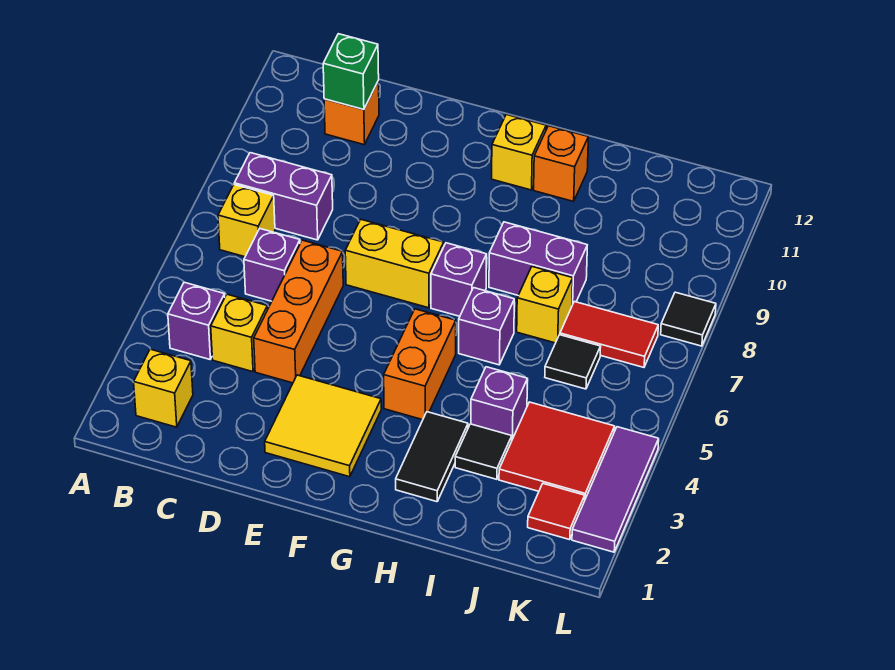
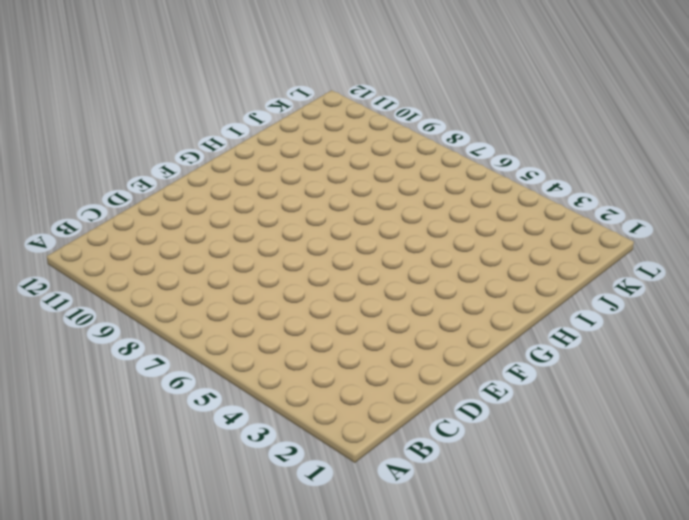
none -> yellow 1x1 brick [134,349,193,427]
none -> purple 1x1 brick [168,282,225,359]
none -> yellow 1x1 brick [218,185,275,257]

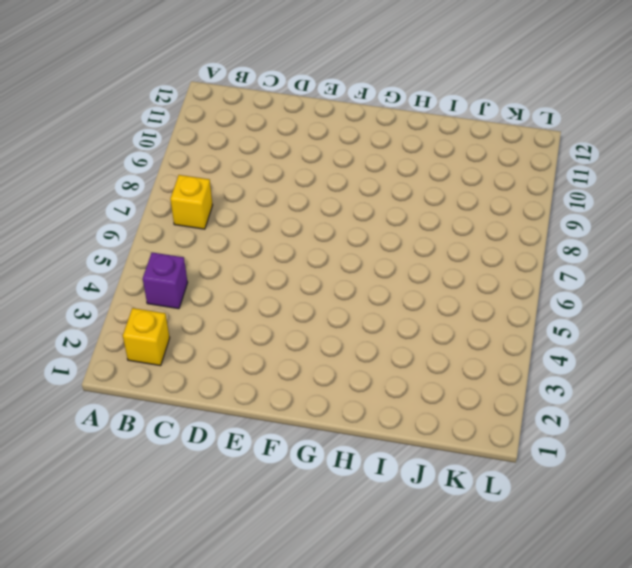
none -> purple 1x2 brick [234,153,333,240]
none -> yellow 1x1 brick [211,294,268,372]
none -> purple 1x1 brick [244,229,300,301]

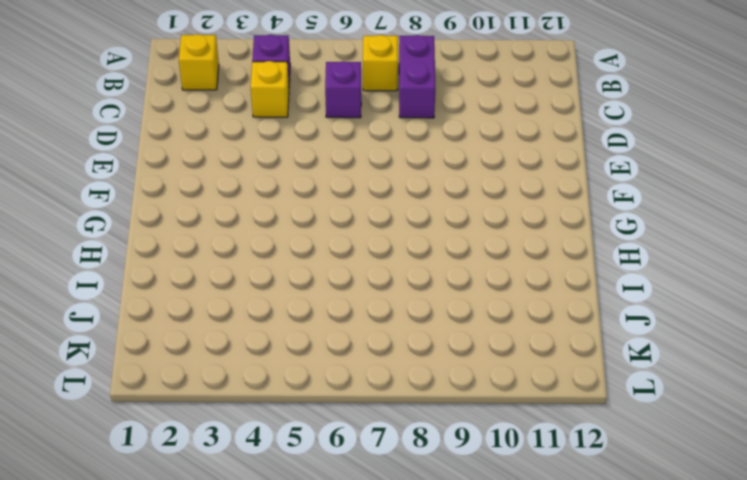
none -> orange 1x1 brick [324,81,379,145]
none -> orange 1x3 brick [254,240,343,383]
none -> yellow 2x2 tile [265,375,381,477]

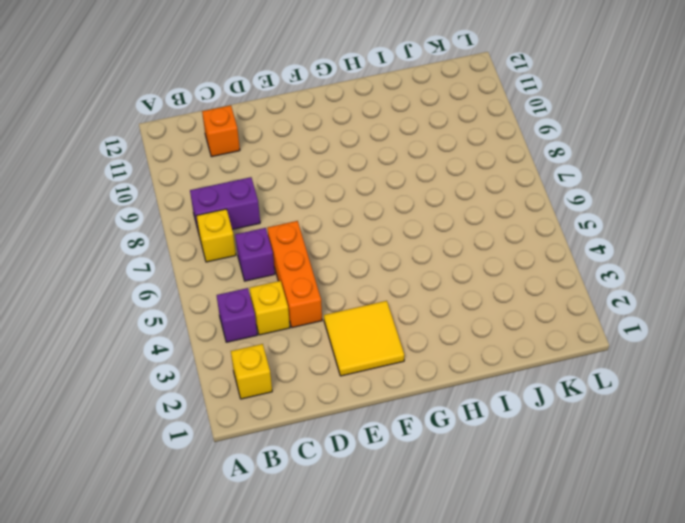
none -> yellow 1x2 brick [345,219,444,308]
none -> orange 1x2 brick [384,309,456,420]
none -> purple 1x1 brick [431,243,487,316]

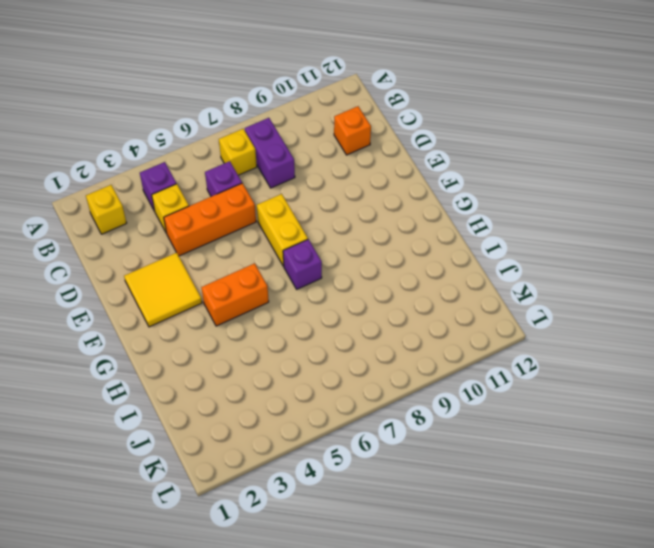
none -> yellow 1x1 brick [492,115,546,190]
none -> black 1x2 tile [396,412,468,502]
none -> purple 1x1 brick [459,288,515,365]

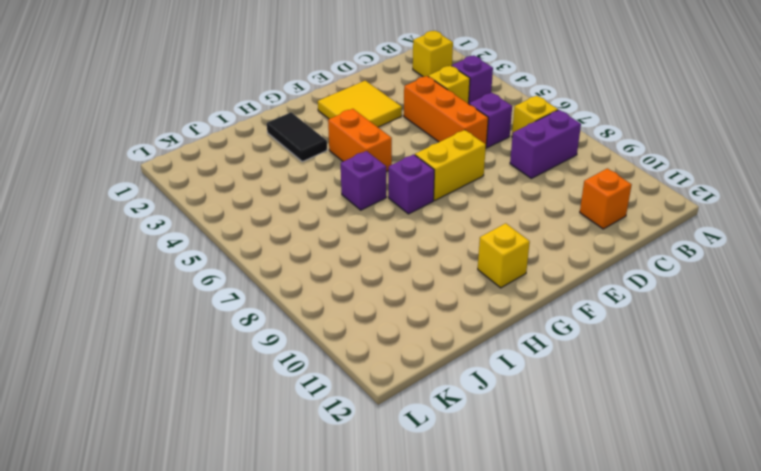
none -> purple 1x2 brick [489,222,587,305]
none -> orange 1x1 brick [534,126,588,201]
none -> black 1x1 tile [455,424,512,479]

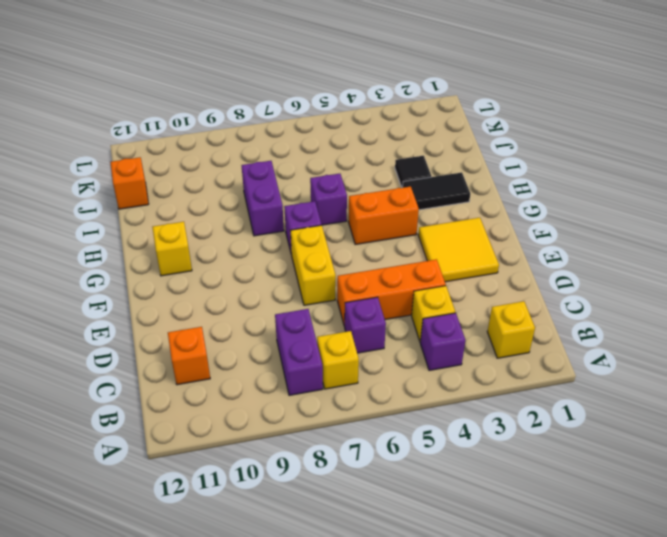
orange 1x1 brick [110,157,149,209] -> orange 1x1 brick moved to [534,126,588,201]
none -> purple 1x1 brick [471,367,528,439]
none -> yellow 1x1 brick [517,267,573,343]
none -> red 2x2 tile [499,402,615,499]

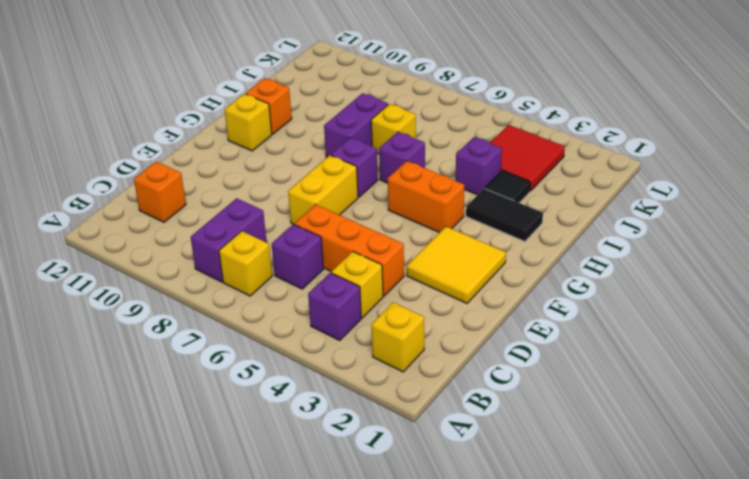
none -> black 1x1 tile [545,335,601,389]
none -> red 1x2 tile [560,302,658,367]
none -> red 1x1 tile [528,484,585,540]

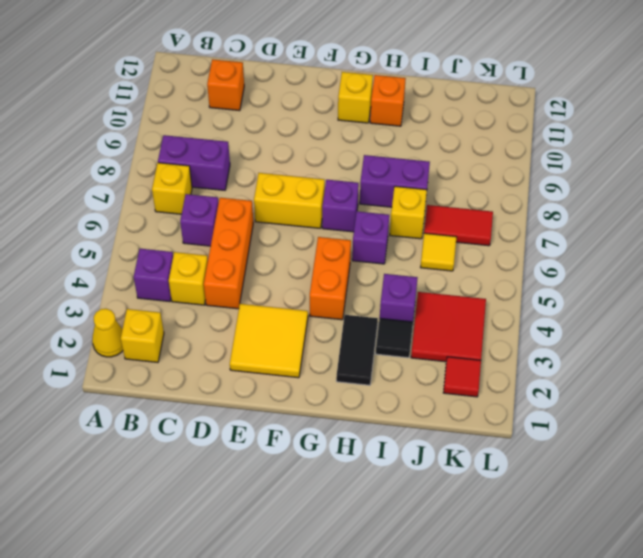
yellow 1x1 cone [92,309,123,357] -> none
yellow 1x1 tile [421,233,456,271] -> black 1x1 tile [545,335,601,389]
none -> purple 1x3 tile [572,427,659,552]
none -> black 1x1 tile [661,292,716,346]
none -> green 1x1 brick [323,34,379,110]

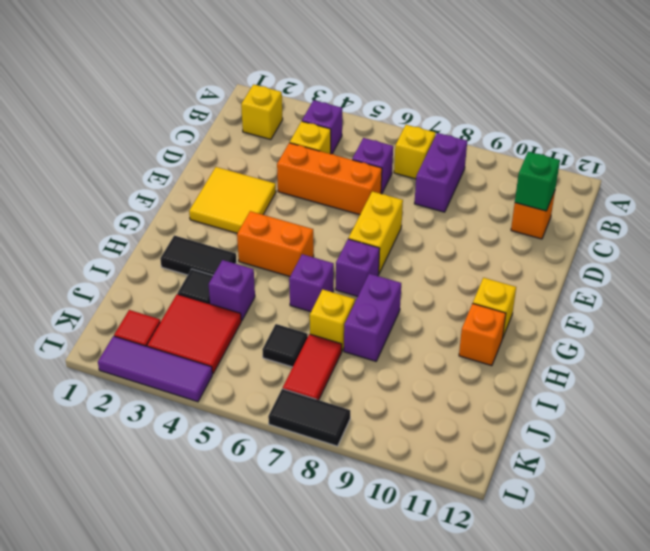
black 1x2 tile [268,389,350,446] -> black 1x1 tile [661,292,716,346]

